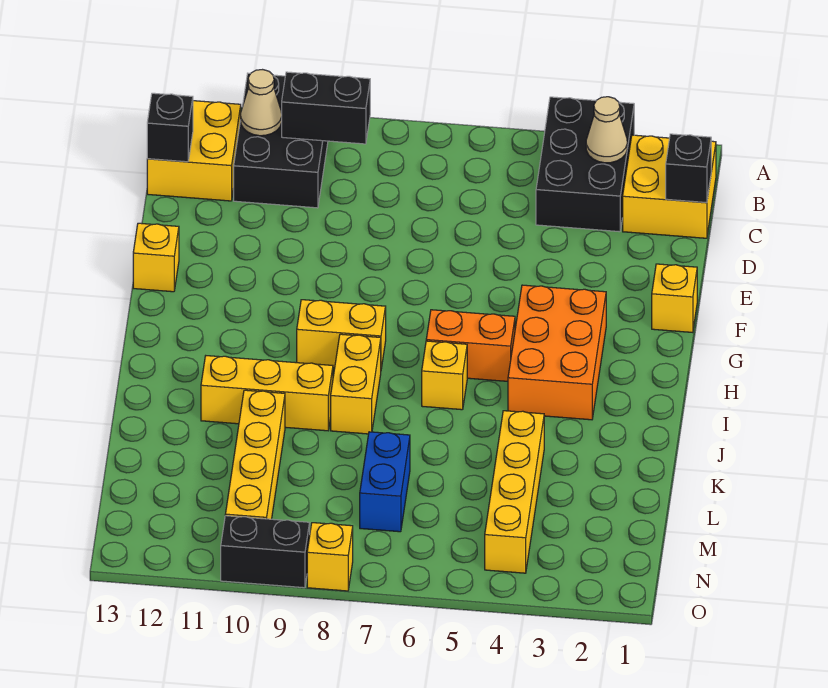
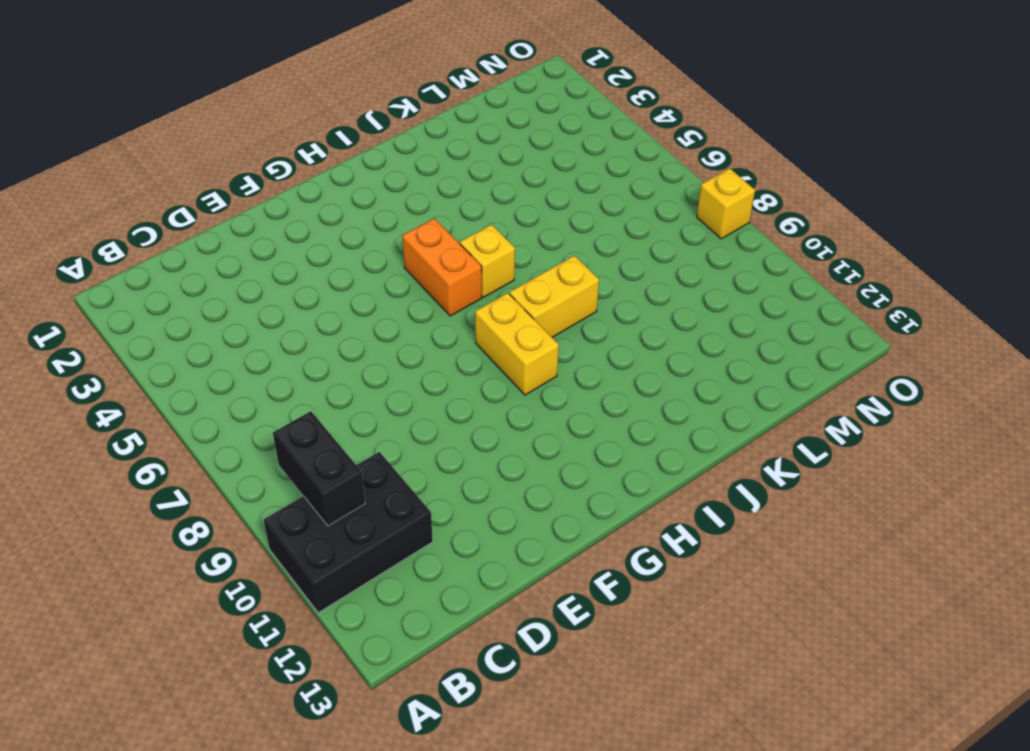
none -> black 2x3 brick [536,97,634,232]
none -> yellow 2x2 brick [623,135,716,238]
none -> yellow 2x2 brick [147,101,241,201]

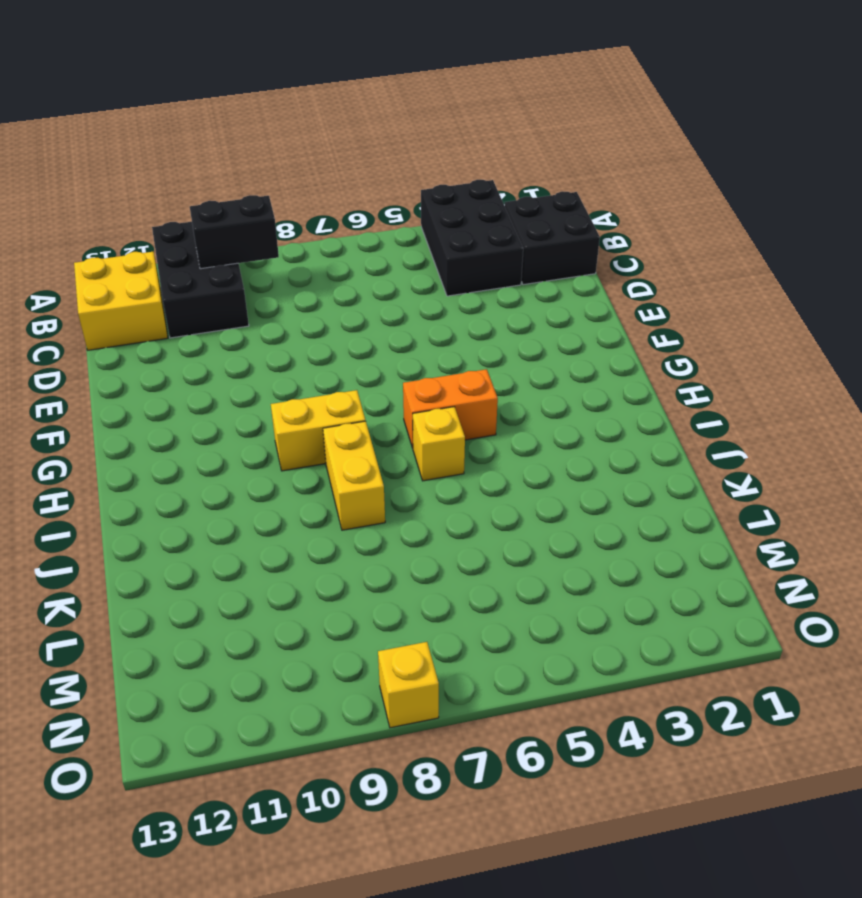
black 2x2 brick [505,192,600,285] -> yellow 2x2 brick [623,135,716,238]
none -> yellow 1x1 brick [652,264,697,333]
none -> yellow 1x1 brick [133,223,179,292]
none -> orange 2x3 brick [508,285,606,420]

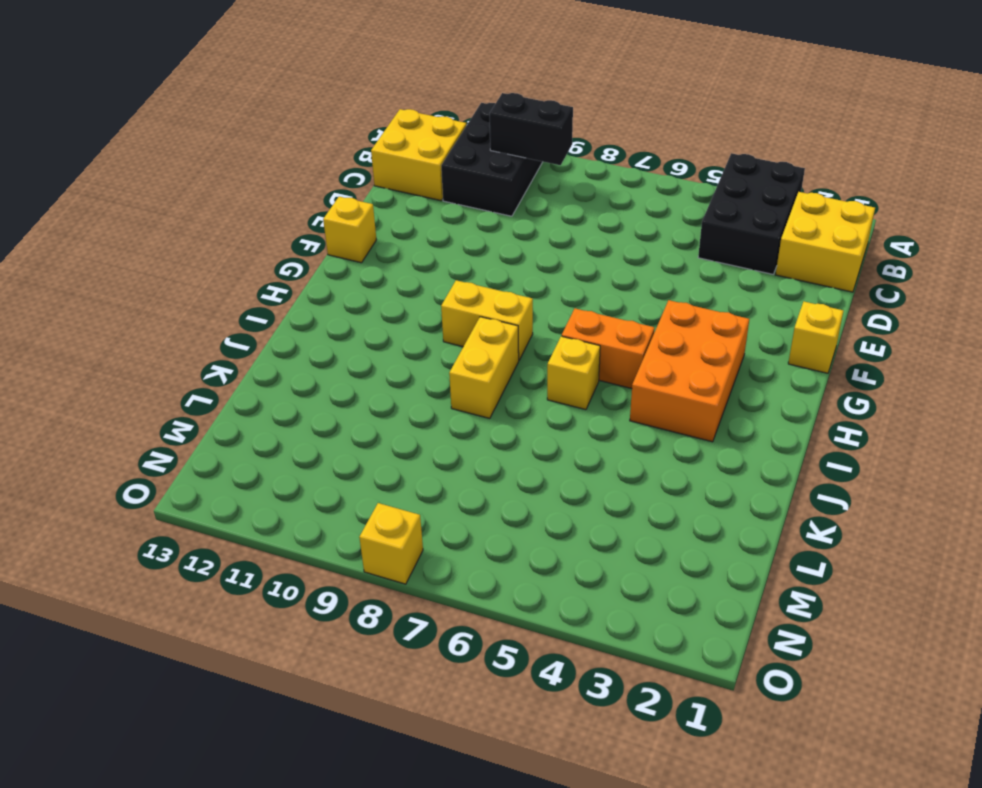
none -> yellow 1x3 brick [201,356,333,431]
none -> yellow 1x4 brick [485,411,544,573]
none -> yellow 1x4 brick [225,390,285,519]

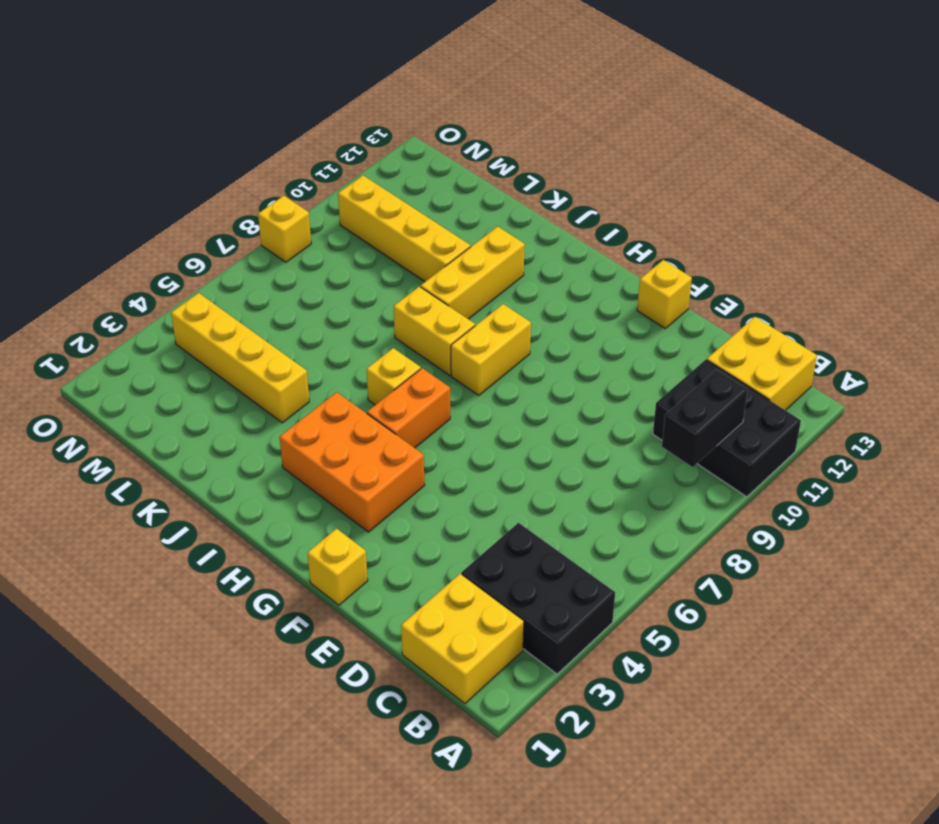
none -> blue 1x2 brick [360,432,410,532]
none -> black 1x2 brick [221,516,310,588]
none -> tan 1x1 cone [586,97,627,163]

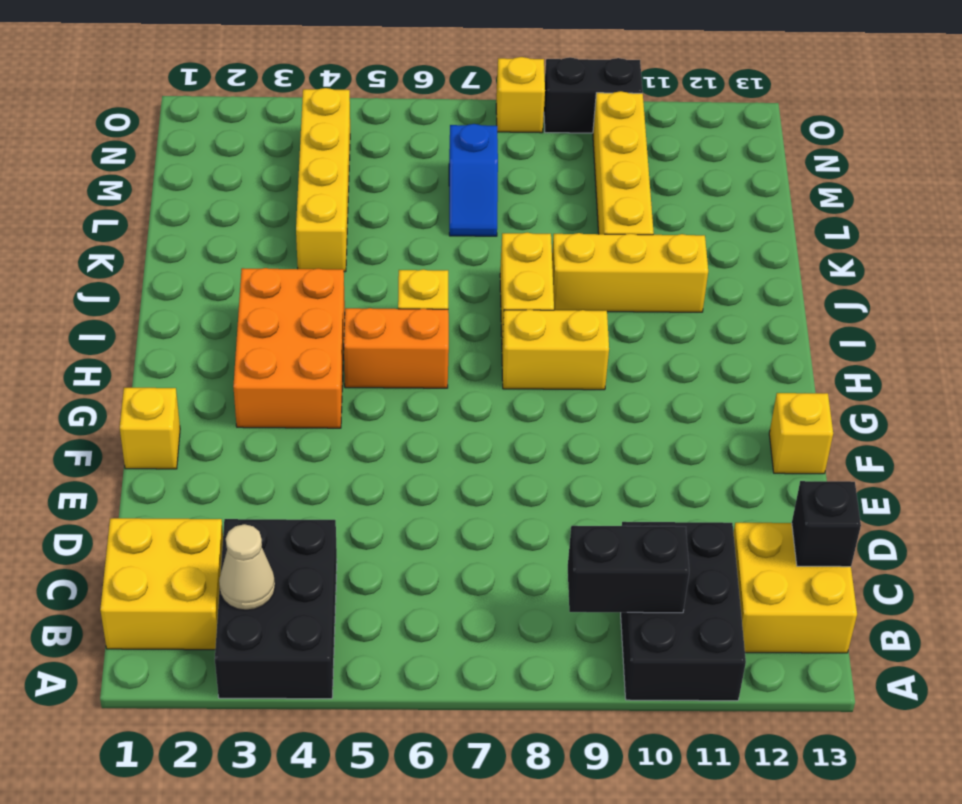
blue 1x2 slope [449,124,498,236] -> blue 1x2 brick [360,432,410,532]
none -> tan 1x1 cone [241,70,282,136]
none -> black 1x1 brick [666,134,711,203]

